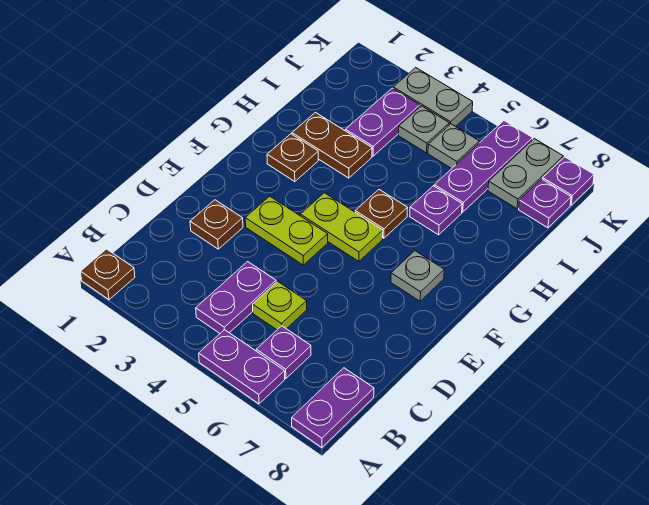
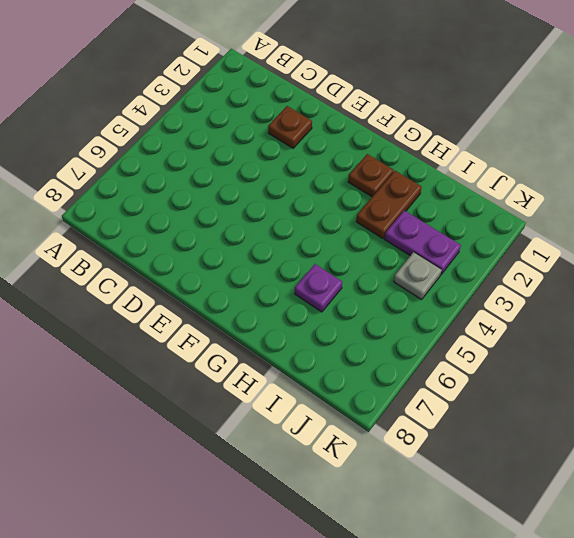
none -> brown 1x1 plate [81,249,135,300]
none -> purple 1x2 plate [199,330,285,404]
none -> purple 1x2 plate [292,368,374,447]

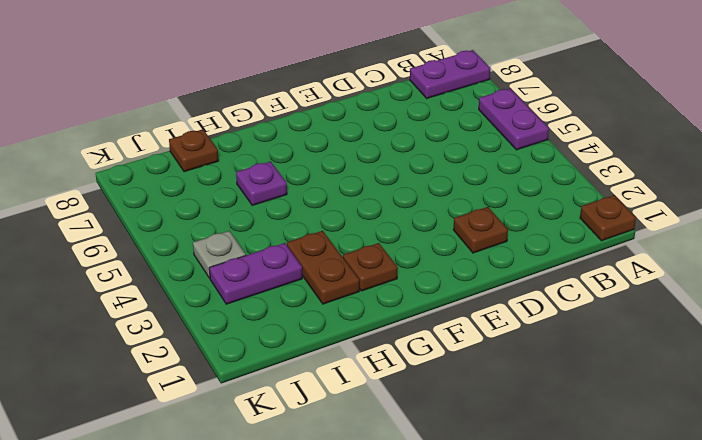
brown 1x1 plate [169,129,219,172] -> brown 1x1 plate moved to [355,190,407,238]
none -> purple 1x2 plate [196,262,276,333]
none -> purple 1x1 plate [256,326,311,378]
none -> lime 1x1 plate [253,281,307,330]

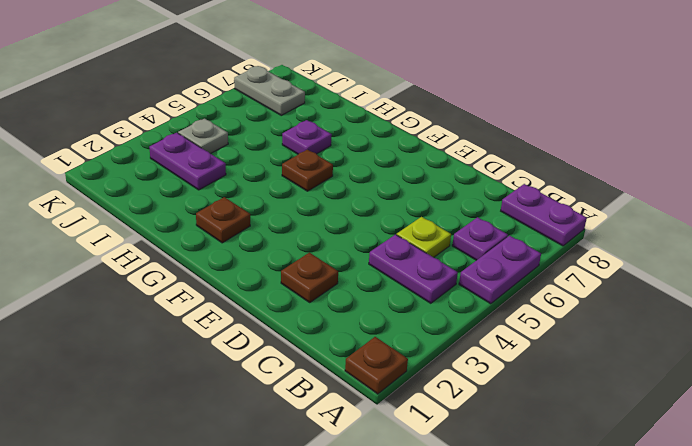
none -> lime 1x2 plate [245,196,328,265]
none -> lime 1x2 plate [300,193,383,262]
none -> grey 1x1 plate [391,251,444,301]

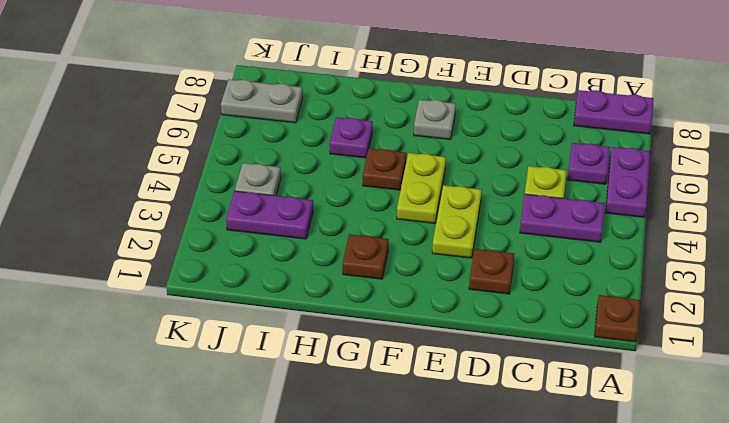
none -> brown 1x2 plate [292,113,372,178]
none -> purple 1x3 plate [434,121,533,212]
none -> grey 1x1 plate [428,124,479,169]

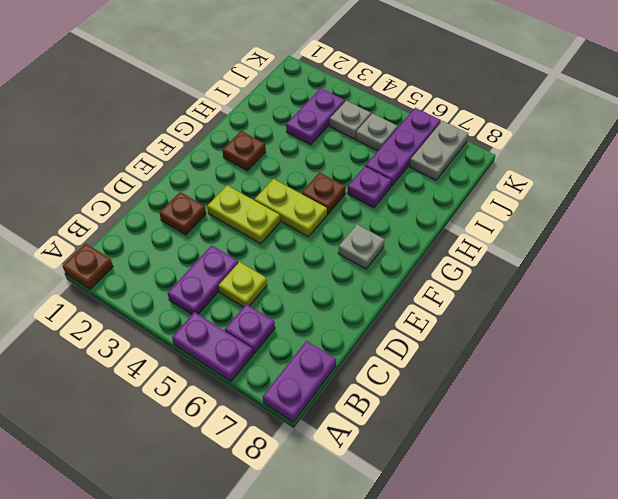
none -> brown 1x2 plate [292,113,372,178]
none -> purple 1x1 plate [519,179,571,228]
none -> grey 1x2 plate [393,68,473,126]

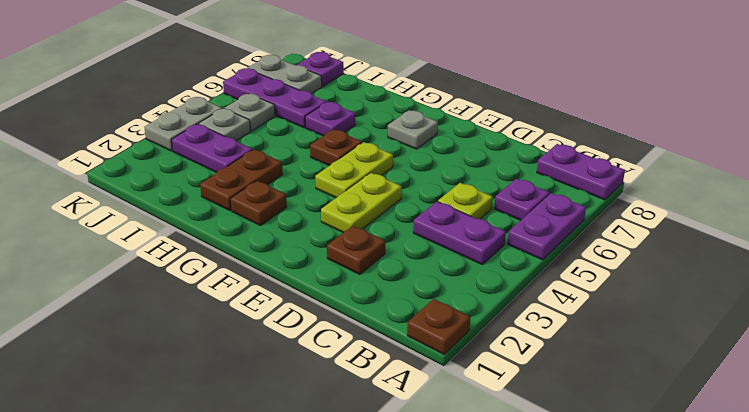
none -> purple 1x1 plate [543,157,594,205]

